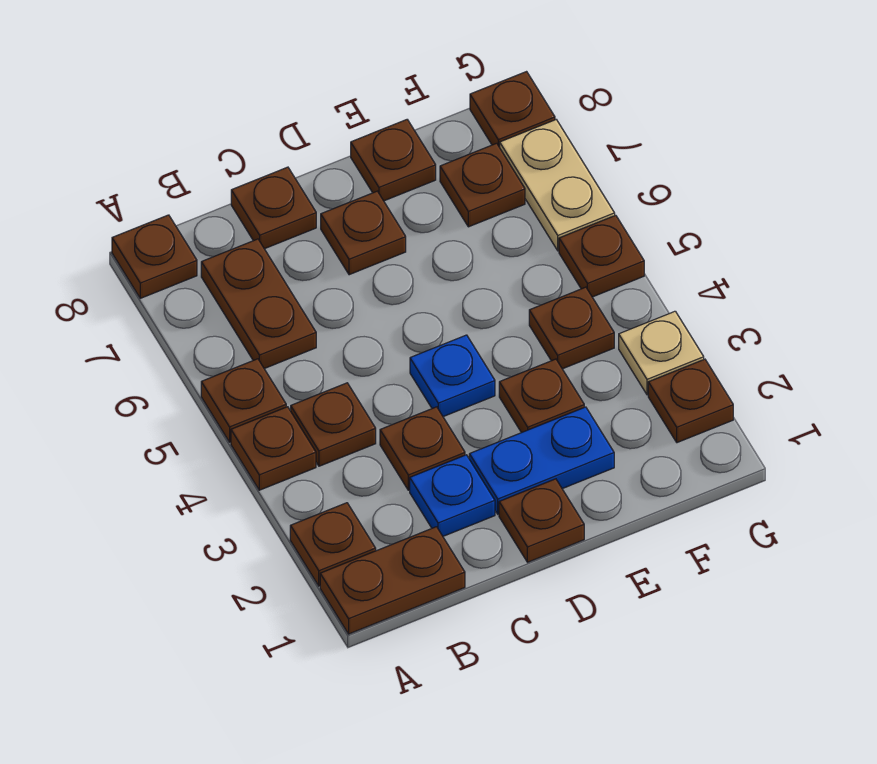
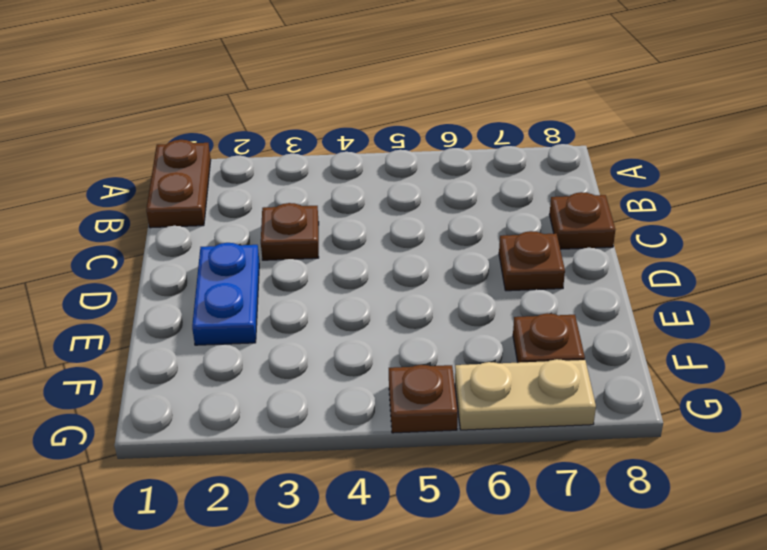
none -> brown 1x1 plate [290,503,376,586]
none -> brown 1x1 plate [231,407,316,490]
none -> brown 1x1 plate [201,359,286,442]

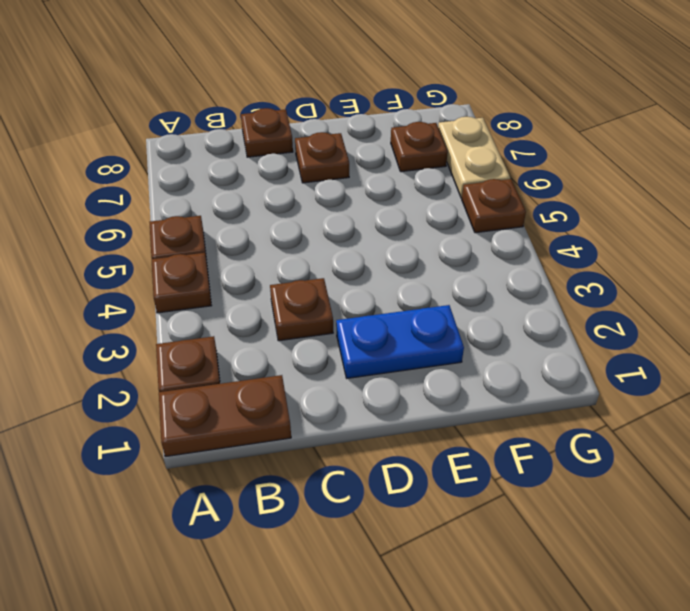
none -> brown 1x1 plate [112,215,197,298]
none -> brown 1x1 plate [291,383,376,466]
none -> brown 1x2 plate [201,239,316,369]

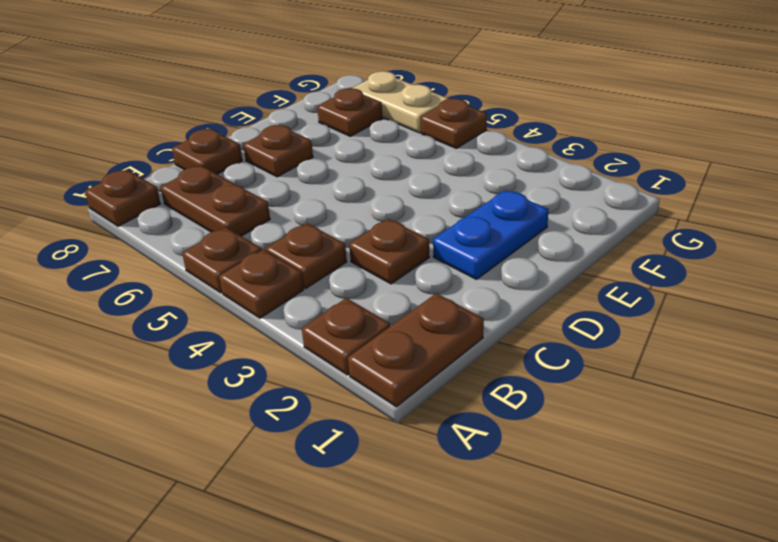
none -> blue 1x1 plate [410,455,495,536]
none -> brown 1x1 plate [499,479,584,562]
none -> blue 1x1 plate [410,335,495,417]

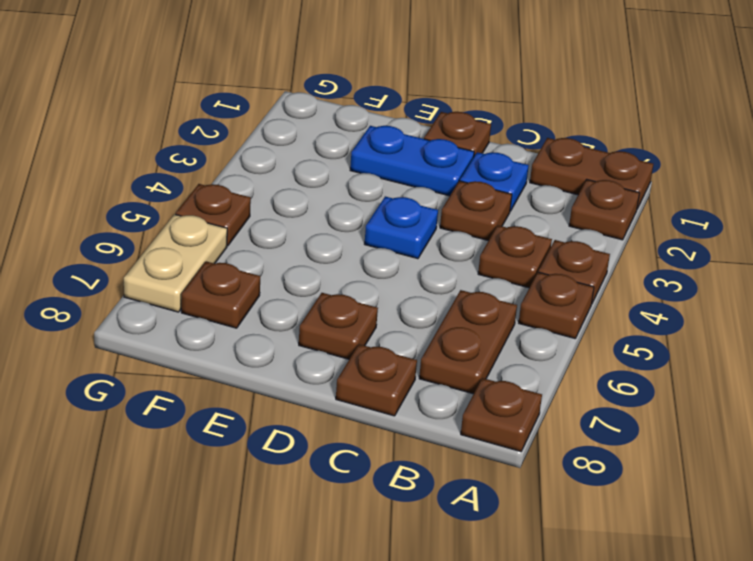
none -> brown 1x1 plate [499,359,584,433]
none -> brown 1x1 plate [351,120,436,201]
none -> brown 1x1 plate [529,287,614,369]

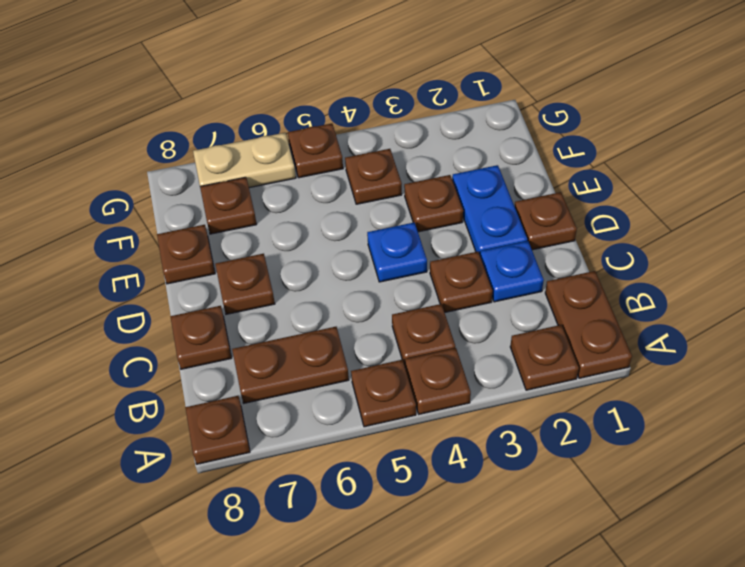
none -> brown 1x1 plate [648,359,733,443]
none -> tan 1x1 plate [619,311,704,395]
none -> brown 1x1 plate [470,72,555,147]

